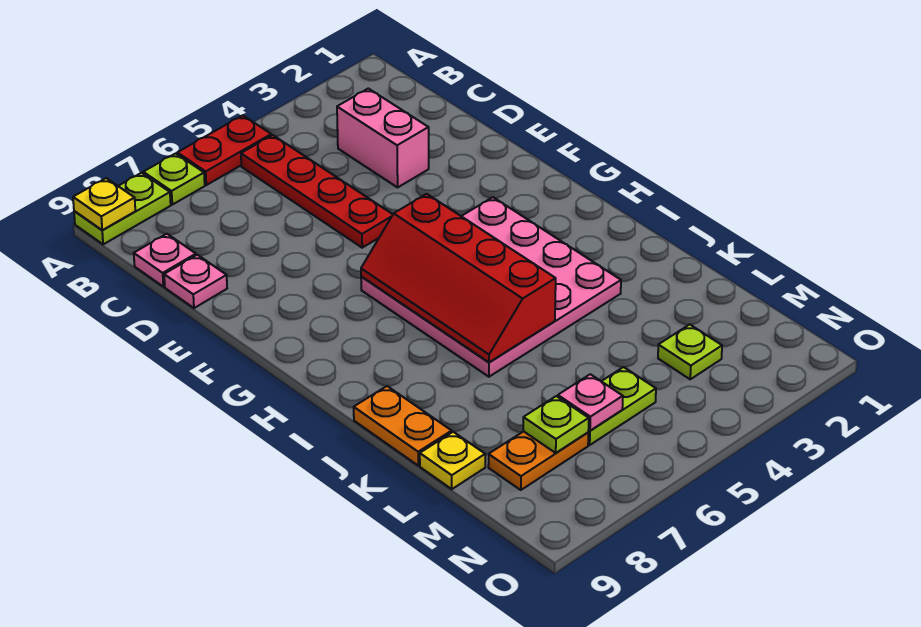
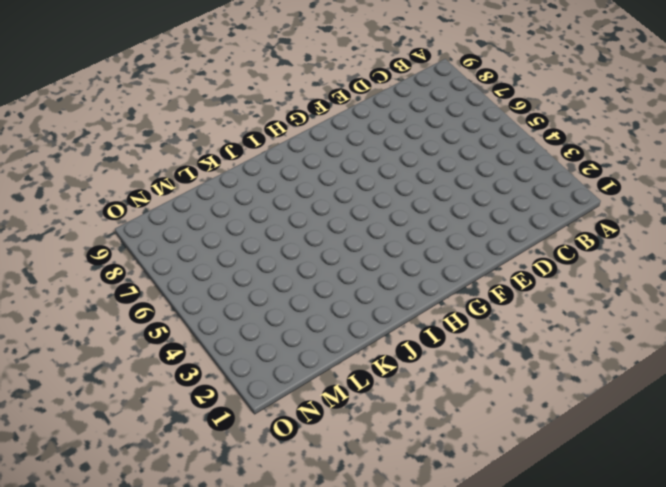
none -> red 1x2 plate [177,115,271,185]
none -> lime 1x1 plate [143,153,205,205]
none -> lime 1x2 plate [74,173,171,244]

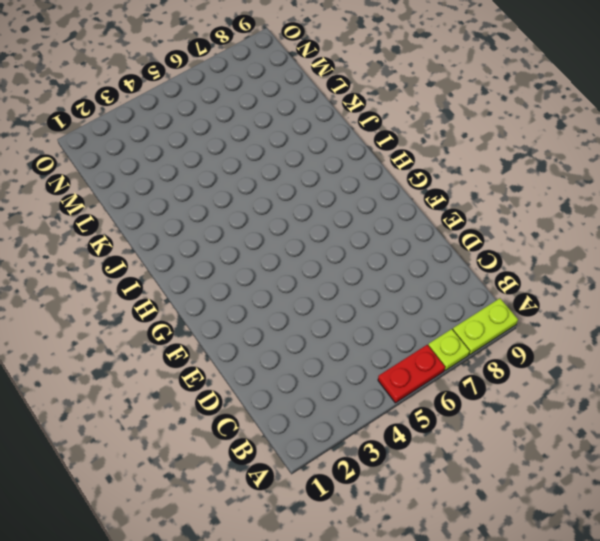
none -> red 1x4 plate [241,135,393,248]
none -> pink 1x2 brick [337,88,429,187]
none -> pink 1x1 plate [134,234,196,287]

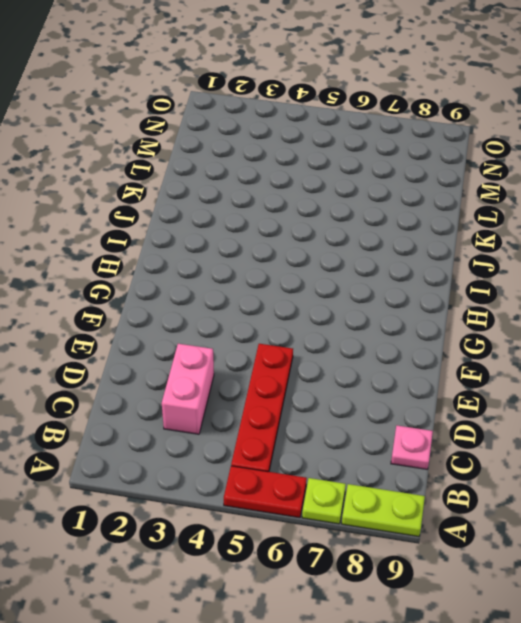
none -> pink 1x1 plate [164,255,227,308]
none -> pink 4x4 plate [361,197,621,377]
none -> orange 1x2 plate [354,386,452,466]

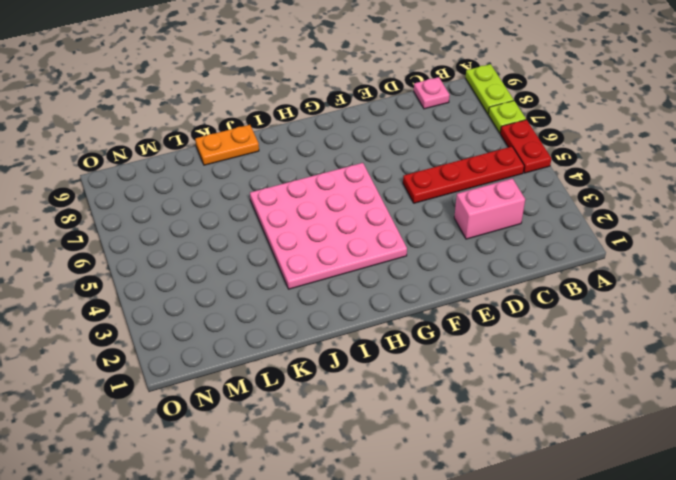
none -> pink 1x1 plate [164,255,227,308]
none -> yellow 1x1 plate [420,432,485,489]
none -> lime 1x1 plate [658,324,722,379]

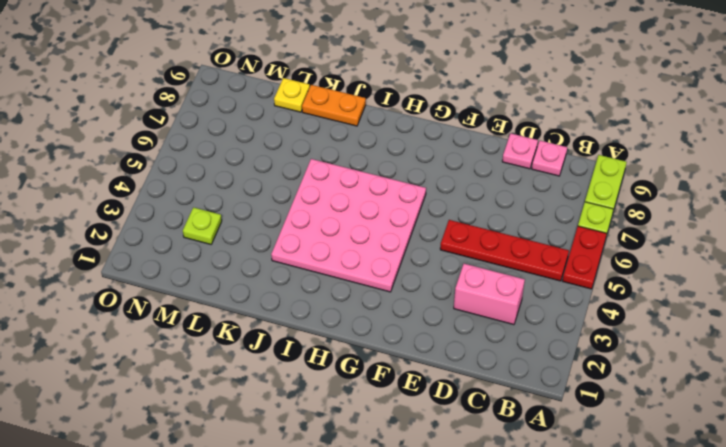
none -> lime 1x2 plate [588,367,656,445]
none -> orange 1x2 plate [488,431,588,490]
none -> yellow 1x1 plate [73,178,135,230]

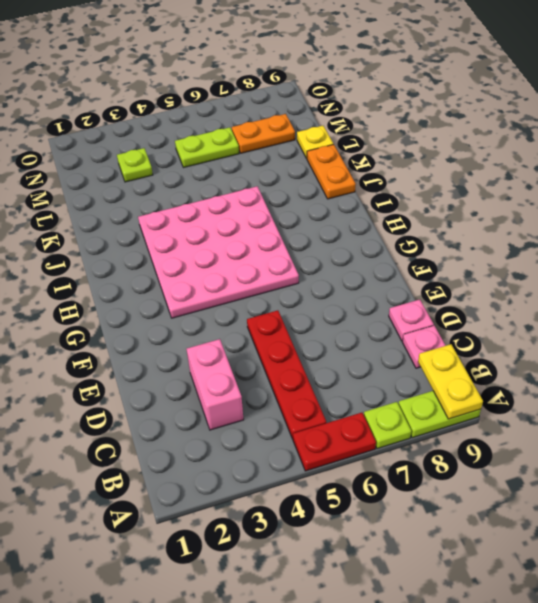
yellow 1x2 plate [418,344,483,419] -> yellow 1x1 plate [73,178,135,230]
none -> red 2x4 slope [361,194,556,362]
none -> pink 1x1 plate [558,374,623,431]
none -> lime 1x1 plate [523,396,589,453]

